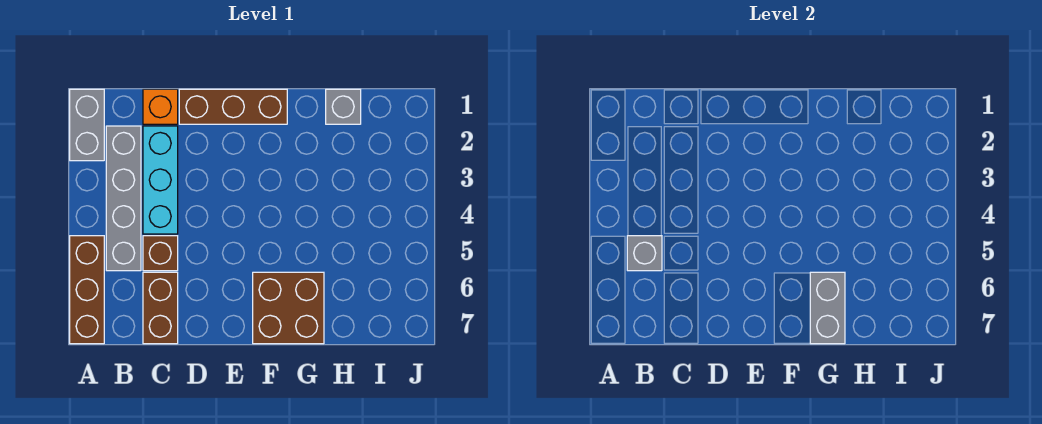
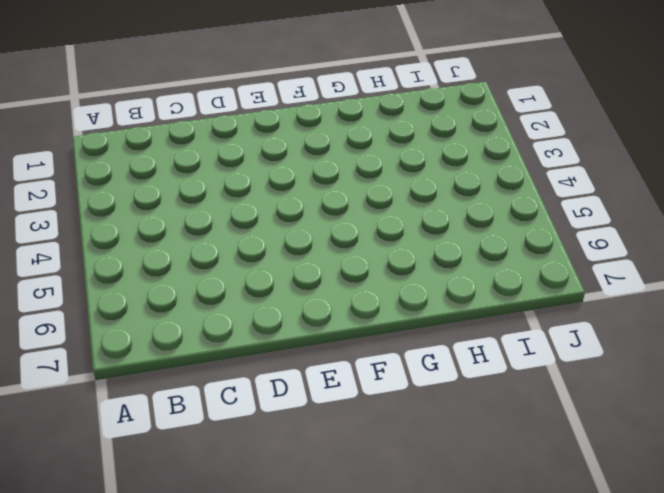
none -> grey 1x2 brick [70,89,104,161]
none -> brown 1x3 brick [70,236,104,344]
none -> grey 1x4 brick [106,126,141,271]

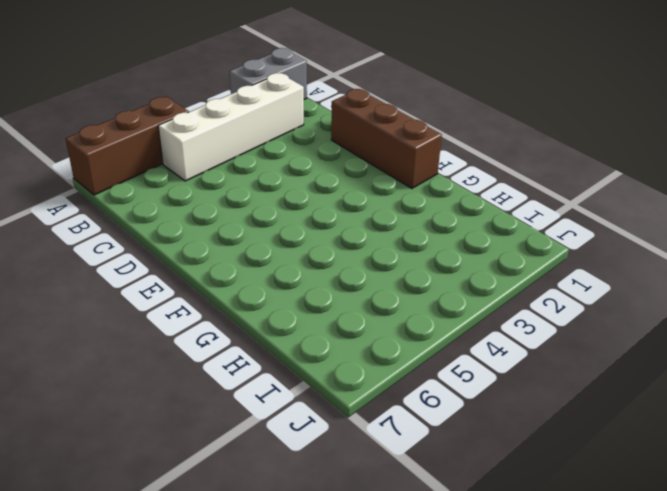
white 1x4 brick [158,73,304,181] -> grey 1x4 brick [106,126,141,271]
none -> orange 1x1 brick [143,89,178,124]
none -> cyan 1x3 brick [143,126,178,234]
none -> brown 1x1 brick [143,236,178,271]

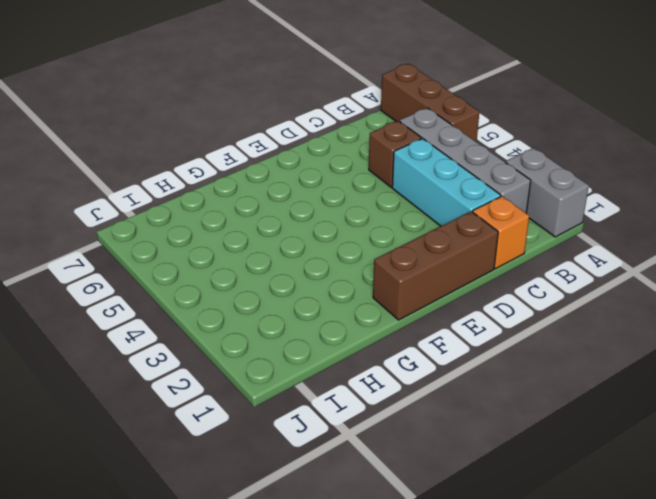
none -> brown 1x2 brick [143,272,178,344]
none -> brown 2x2 brick [253,272,324,344]
none -> grey 1x1 brick [326,89,361,124]

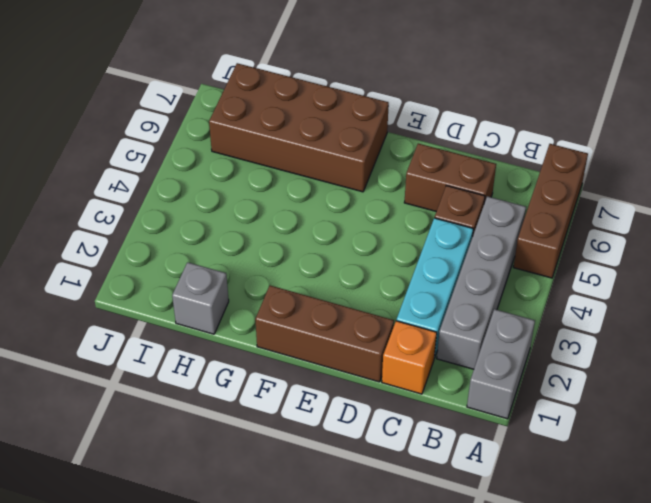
brown 1x2 brick [404,144,496,211] -> brown 1x2 brick turned to [143,272,178,344]
brown 2x4 brick [209,63,389,192] -> brown 2x2 brick [253,272,324,344]
none -> grey 1x1 brick [627,236,662,271]
none -> grey 1x2 brick [810,272,845,344]

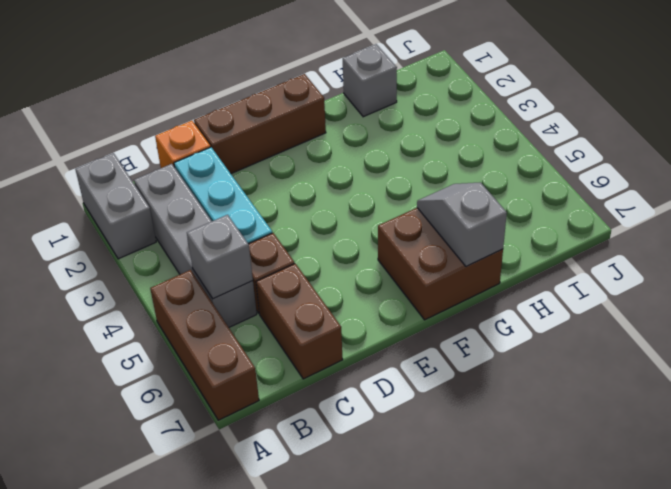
grey 1x2 slope [417,183,507,266] -> grey 1x2 brick [810,272,845,344]

